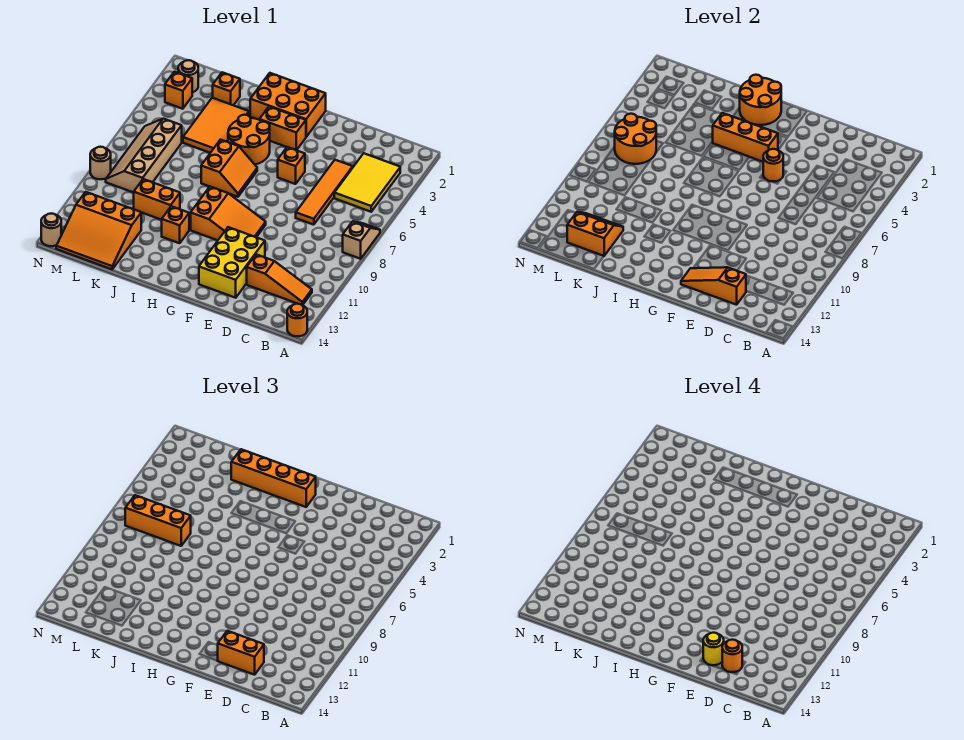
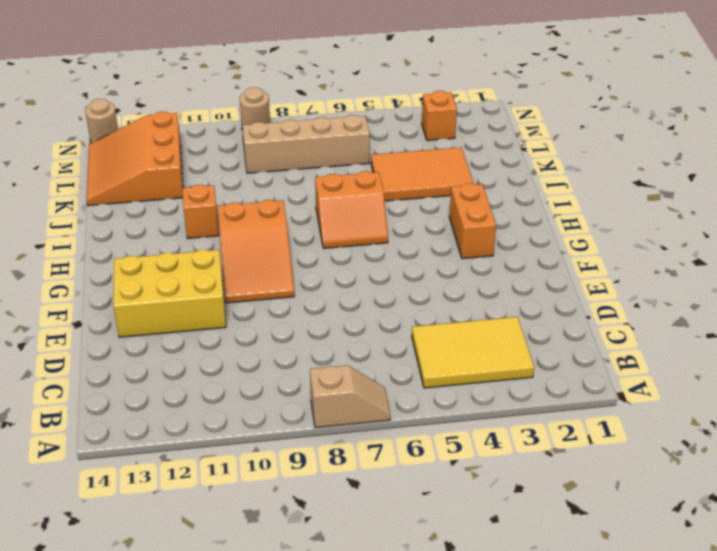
none -> orange 1x1 round brick [287,304,307,336]
none -> orange 1x3 slope [247,254,312,305]
none -> orange 1x4 tile [296,160,353,225]
none -> orange 1x1 brick [278,147,305,184]

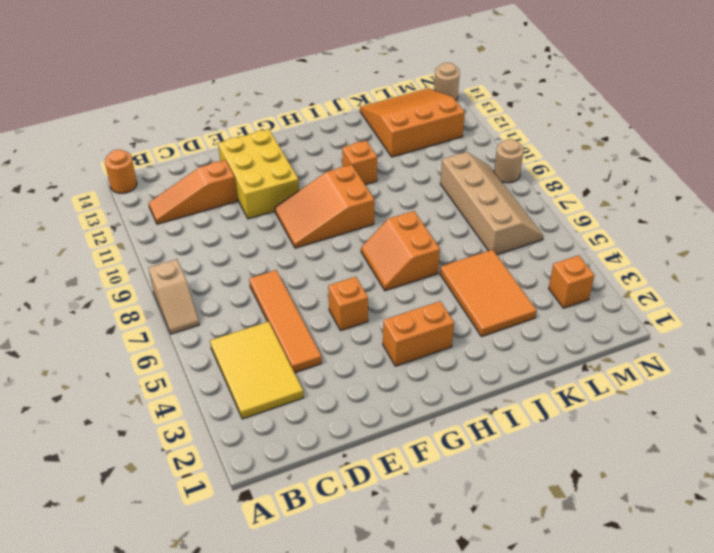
none -> orange 2x3 brick [250,73,326,137]
none -> orange 2x2 round brick [228,115,270,164]
none -> orange 1x2 brick [134,179,180,220]
none -> orange 1x1 brick [213,72,240,105]

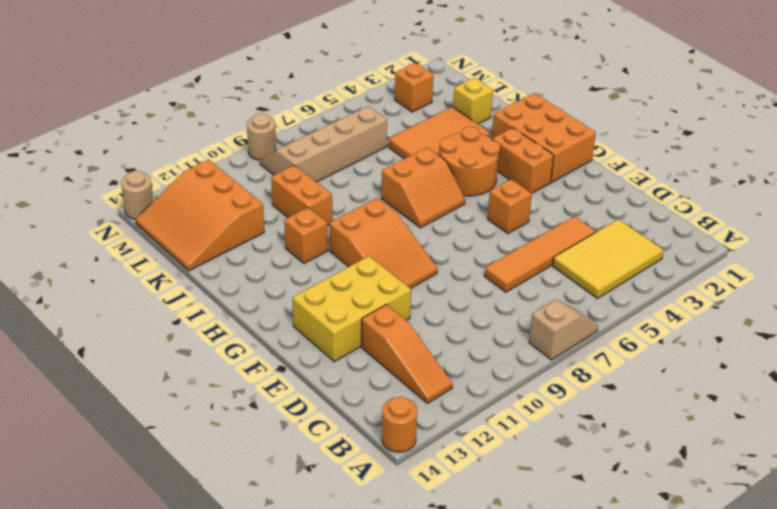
yellow 1x1 brick [453,78,493,124] -> orange 1x1 brick [213,72,240,105]
none -> tan 1x1 round brick [178,60,198,92]
none -> orange 1x3 slope [681,267,746,305]
none -> orange 1x1 round brick [763,149,783,181]
none -> orange 1x3 brick [713,113,778,162]

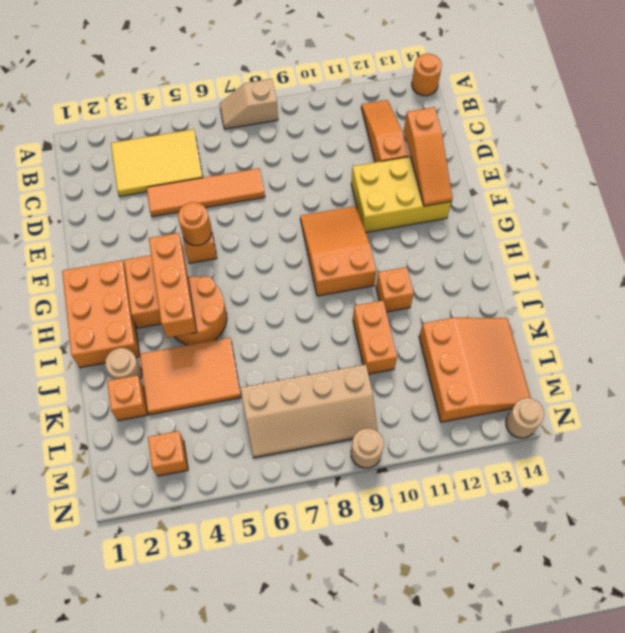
tan 1x1 round brick [105,348,142,380] -> tan 1x1 round brick moved to [178,60,198,92]
none -> orange 2x2 slope [201,140,257,197]
none -> orange 2x2 round brick [740,75,781,125]
none -> orange 2x2 slope [567,212,623,256]
none -> orange 2x2 round brick [615,114,656,164]

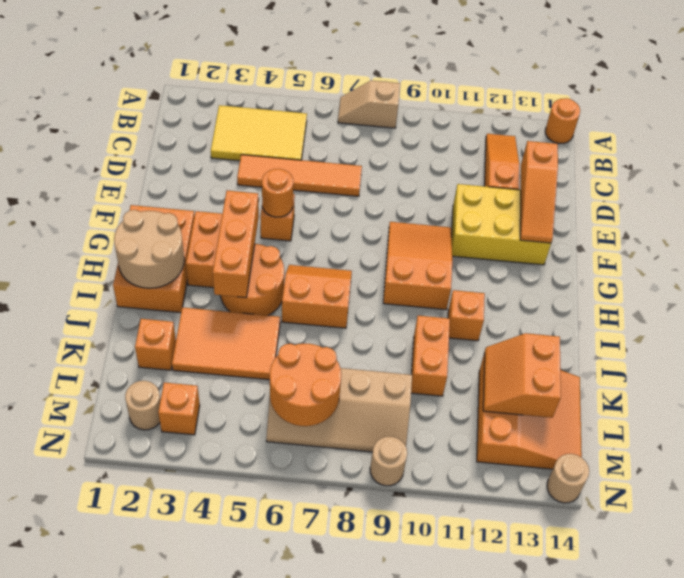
tan 2x2 round brick [114,210,184,288] -> orange 2x2 round brick [740,75,781,125]
none -> orange 1x2 brick [217,631,264,675]
none -> orange 1x4 brick [231,449,316,507]
none -> orange 1x3 brick [125,495,191,546]
none -> orange 1x1 round brick [722,640,742,672]

